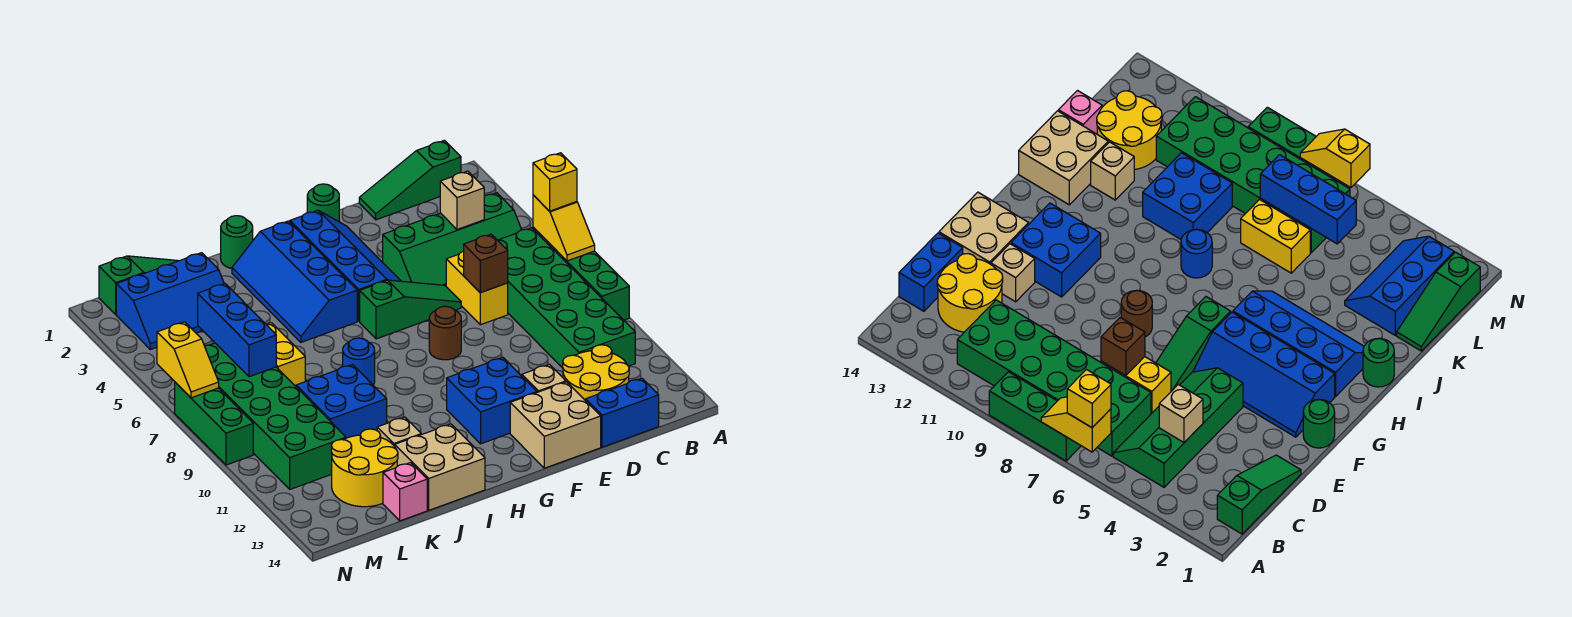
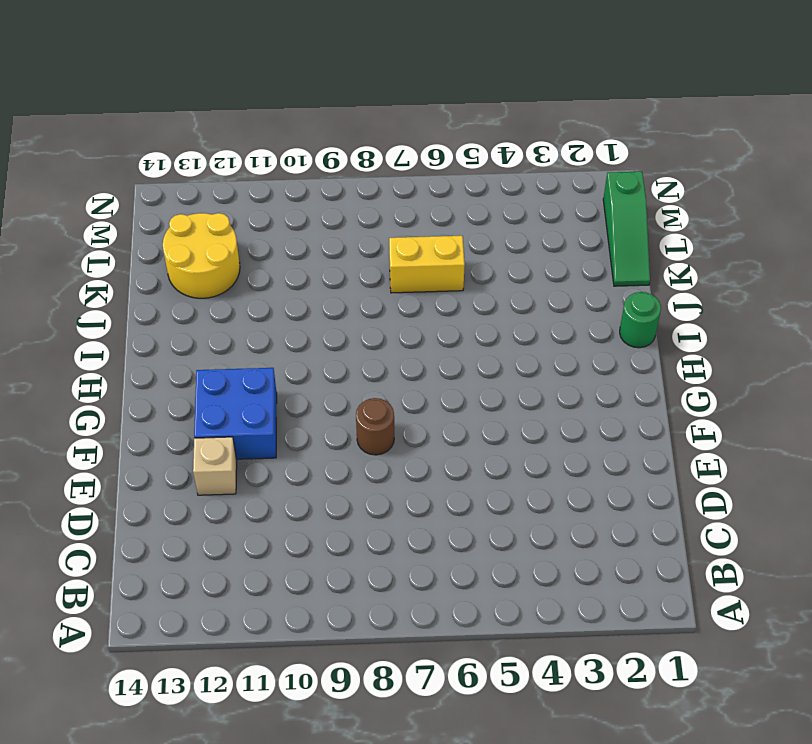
none -> green 1x3 brick [550,245,629,320]
none -> green 1x3 slope [359,140,461,220]
none -> green 2x4 slope [383,193,522,286]
none -> green 2x6 brick [498,228,635,368]

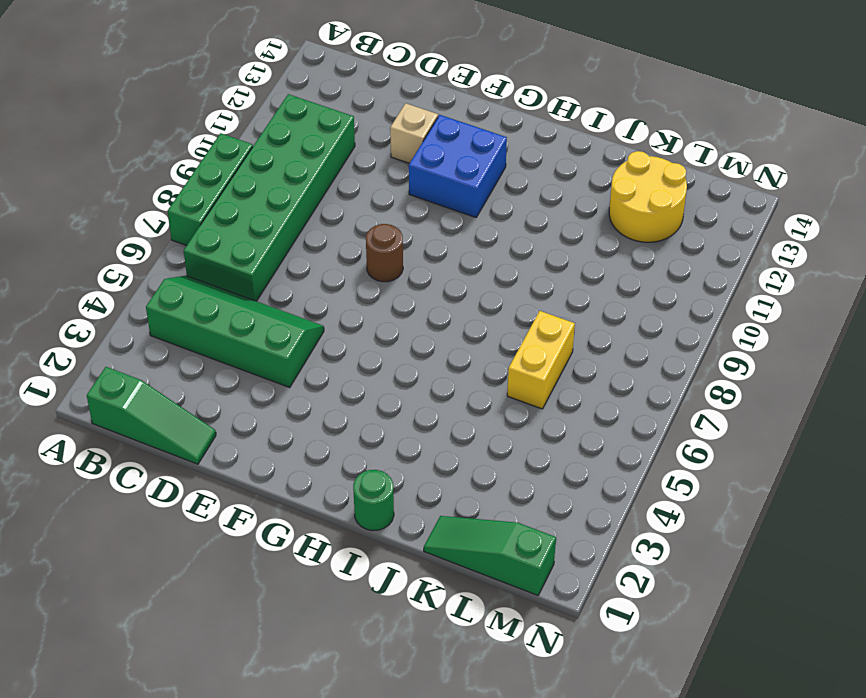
none -> yellow 2x2 round brick [563,345,629,401]
none -> blue 1x2 brick [586,378,659,447]
none -> yellow 1x2 brick [446,251,508,325]
none -> green 1x3 slope [360,280,461,339]

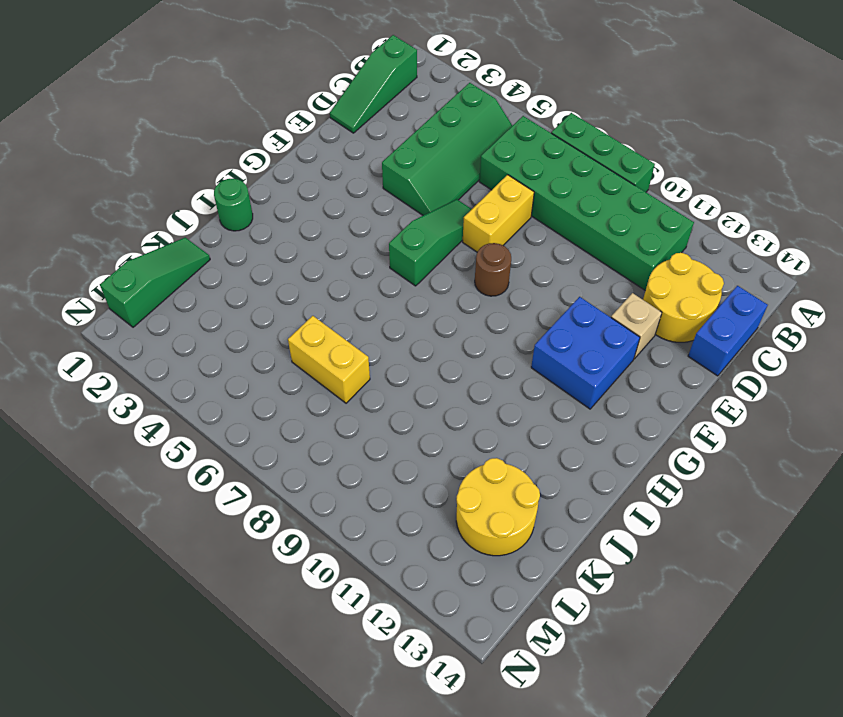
yellow 1x2 brick [463,175,534,252] -> yellow 1x2 brick turned to [446,251,508,325]
none -> tan 2x2 brick [510,382,601,468]
none -> green 1x1 round brick [307,184,339,222]
none -> blue 2x4 slope [290,210,401,321]
none -> blue 2x4 slope [232,221,357,342]

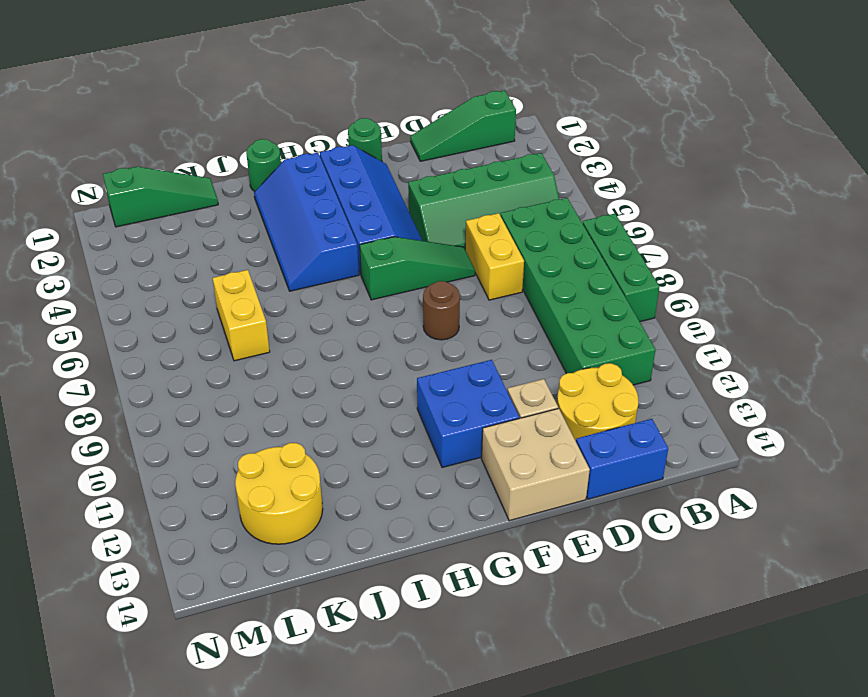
none -> blue 1x1 round brick [343,338,375,385]
none -> tan 2x2 brick [395,424,485,510]
none -> blue 2x2 brick [296,365,387,438]
none -> tan 1x1 brick [377,417,421,446]

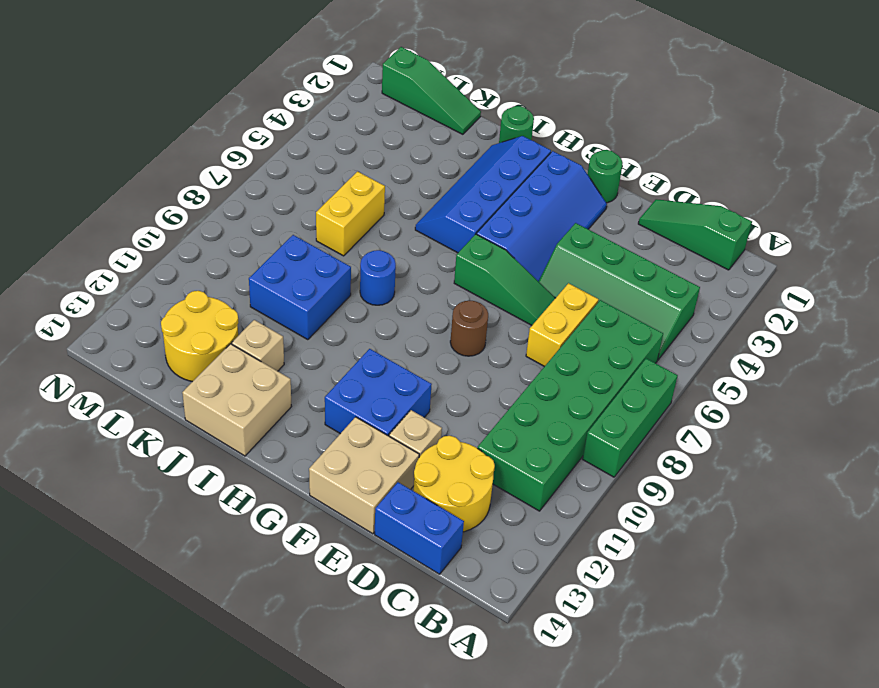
none -> blue 2x3 slope [116,253,224,350]
none -> pink 1x1 brick [383,463,427,521]
none -> green 2x6 brick [205,343,346,489]
none -> green 1x3 brick [175,382,253,465]

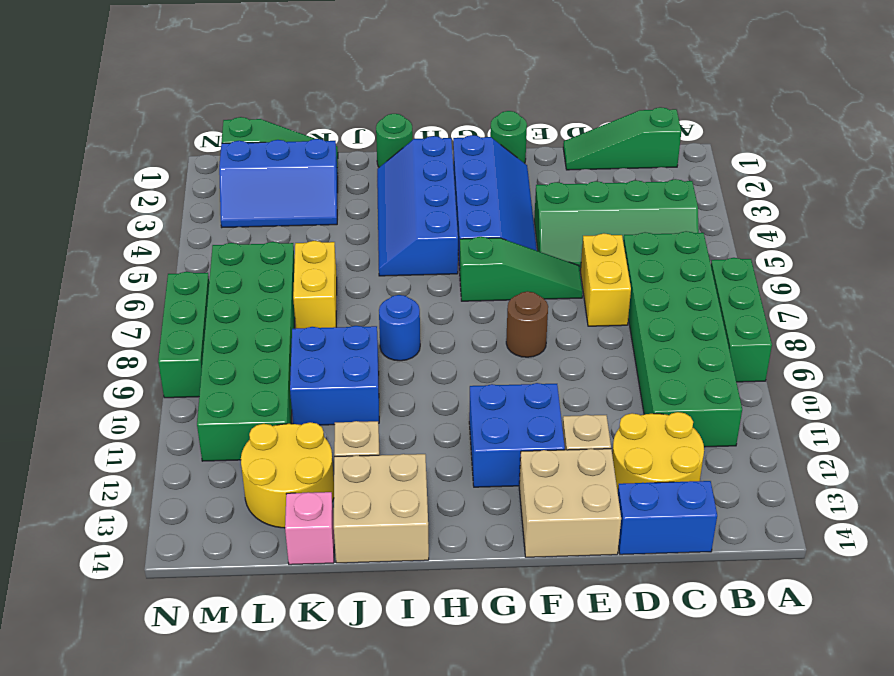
none -> yellow 1x2 slope [533,195,595,261]
none -> tan 1x1 brick [440,171,484,229]
none -> brown 1x1 brick [464,234,508,293]
none -> blue 1x3 brick [198,284,276,377]

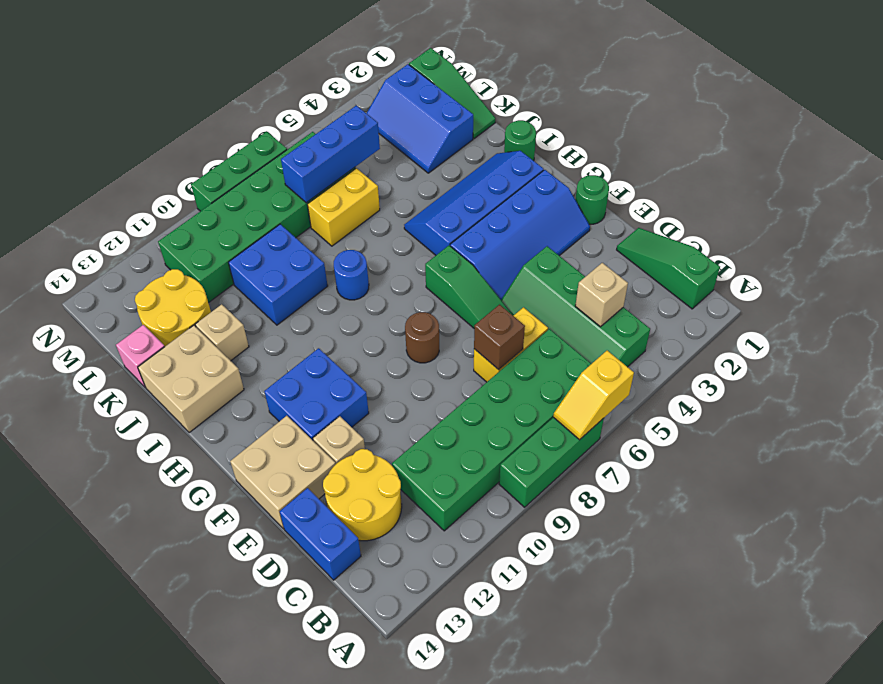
none -> yellow 1x2 slope [157,322,219,398]
none -> yellow 1x1 brick [533,153,577,211]

